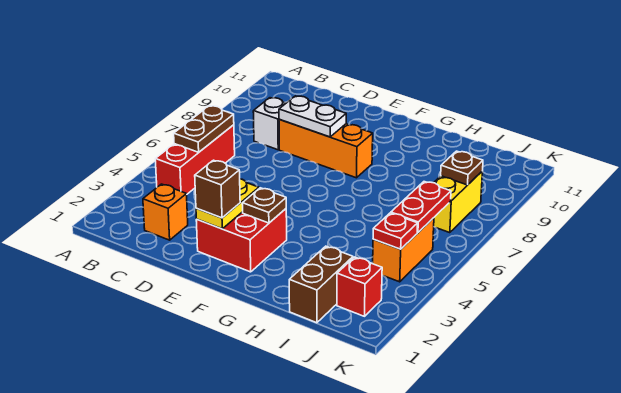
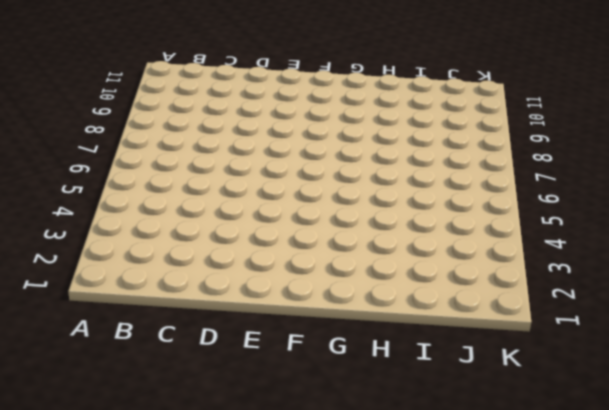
none -> red 1x3 brick [155,125,235,194]
none -> orange 1x1 brick [143,184,188,240]
none -> white 1x1 brick [253,98,286,150]

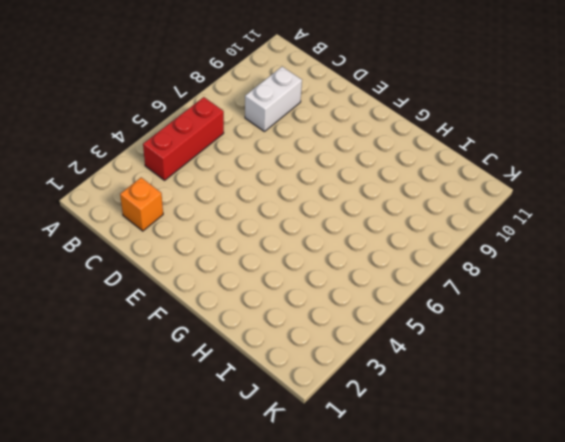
white 1x2 brick [245,67,302,131] -> white 1x1 brick [253,98,286,150]
none -> orange 1x3 brick [279,119,373,178]
none -> red 2x2 brick [196,209,287,272]
none -> brown 1x2 brick [289,246,353,323]

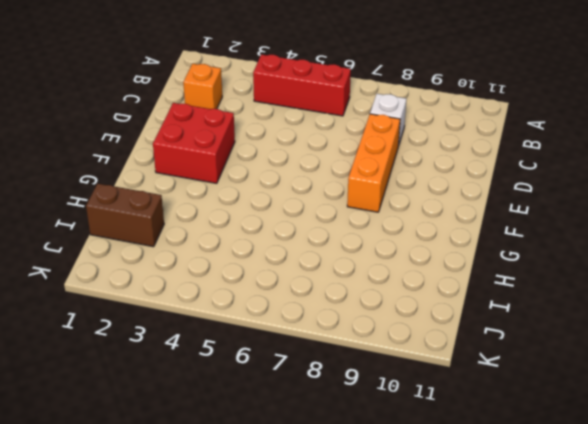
none -> red 1x1 brick [337,257,382,316]
none -> orange 1x2 brick [373,218,434,282]
none -> yellow 1x2 brick [434,171,483,233]

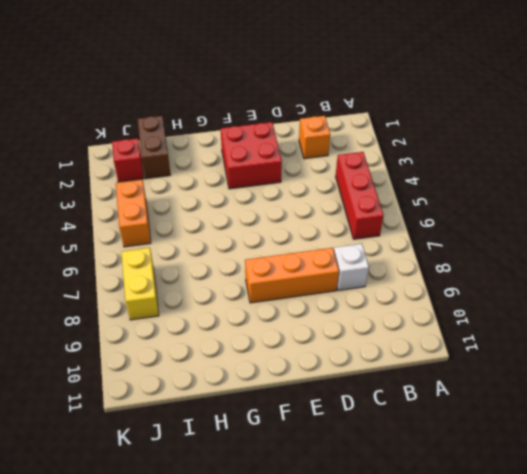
none -> brown 1x2 plate [174,106,234,152]
none -> white 1x2 plate [279,96,346,137]
none -> yellow 1x2 plate [196,179,259,229]

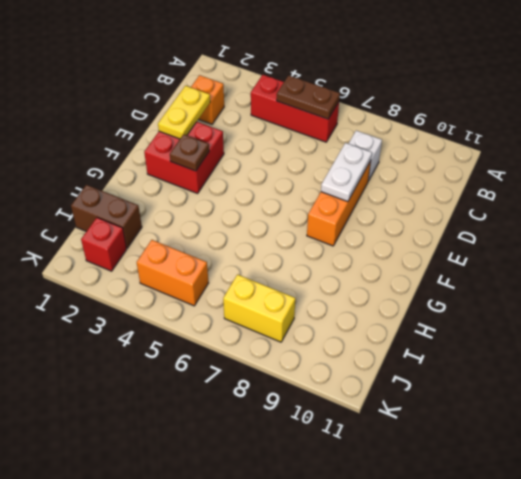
yellow 1x2 plate [158,86,210,139] -> yellow 1x2 plate turned to [196,179,259,229]
none -> red 1x1 plate [373,213,418,249]
none -> red 1x2 plate [391,182,451,233]
none -> brown 1x1 plate [441,151,483,185]

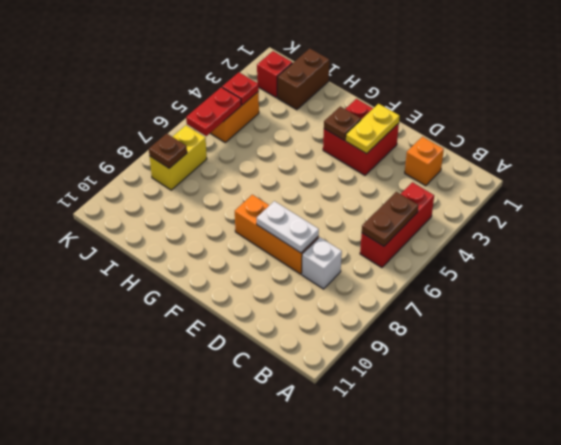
none -> brown 1x1 brick [195,160,240,218]

